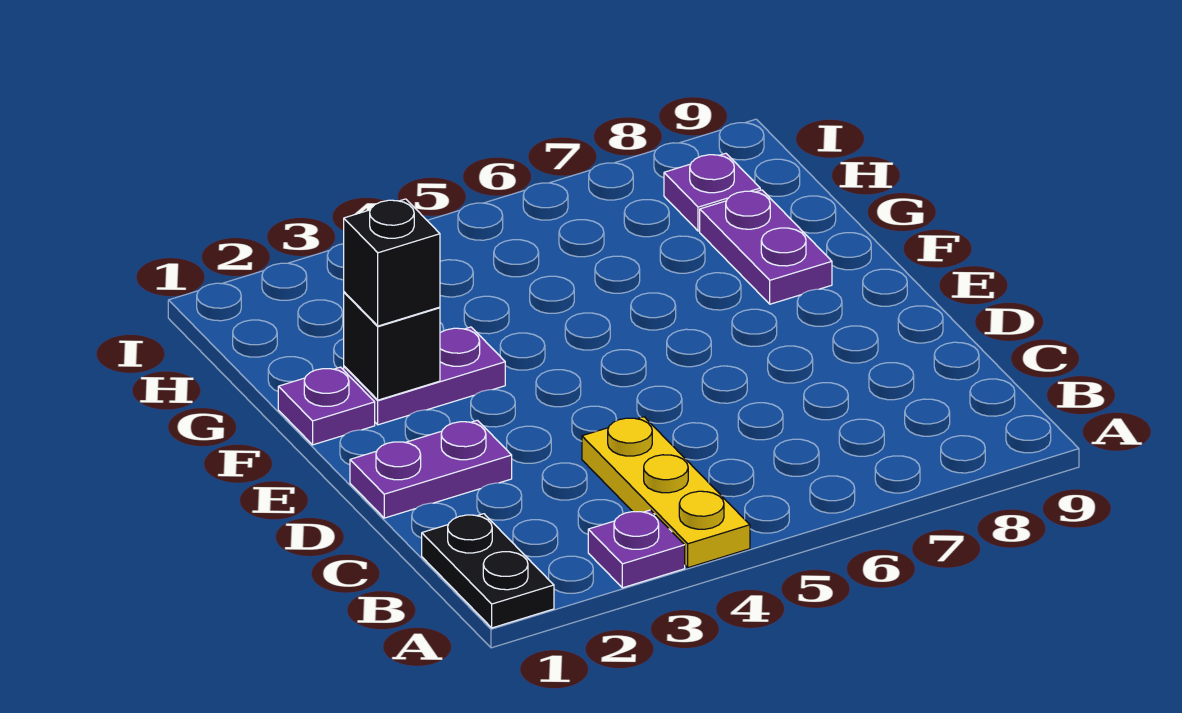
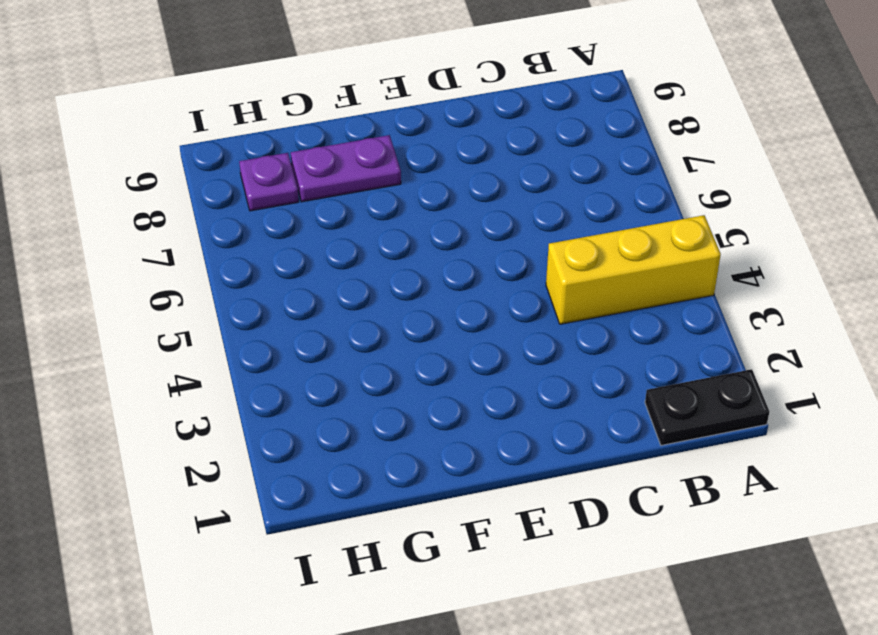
yellow 1x3 brick [546,215,721,324] -> yellow 1x3 plate [582,417,750,568]
none -> purple 1x1 plate [588,510,685,588]
none -> purple 1x2 plate [350,420,512,518]

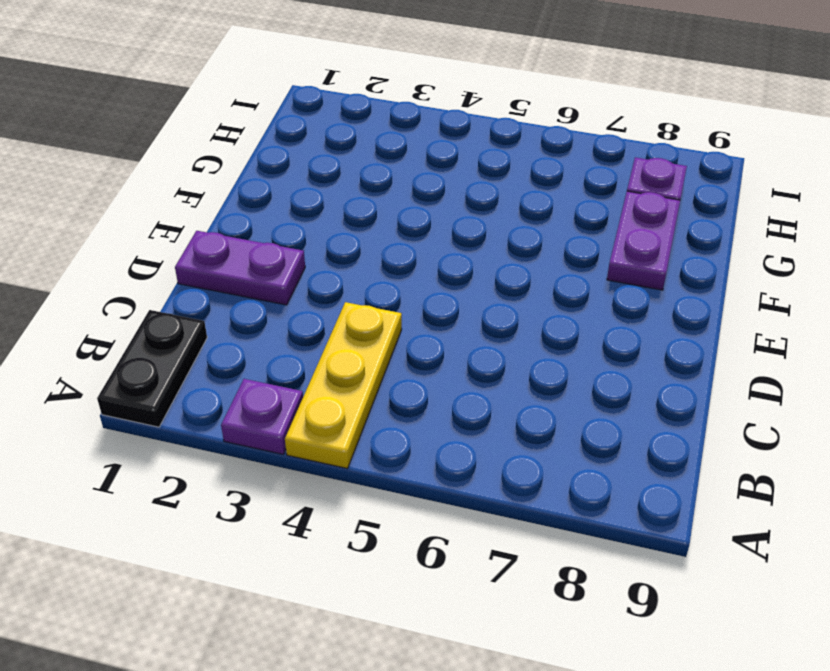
none -> purple 1x1 plate [278,367,375,445]
none -> purple 1x2 plate [344,327,505,425]

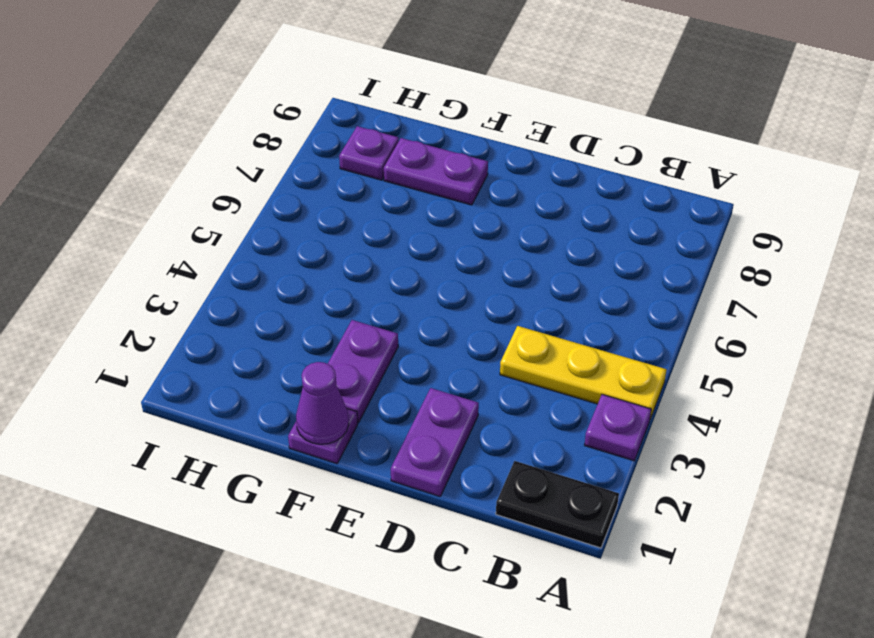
purple 1x1 cone [296,362,349,444] -> none
none -> black 1x1 brick [344,292,440,400]
none -> black 1x1 brick [344,199,440,326]

